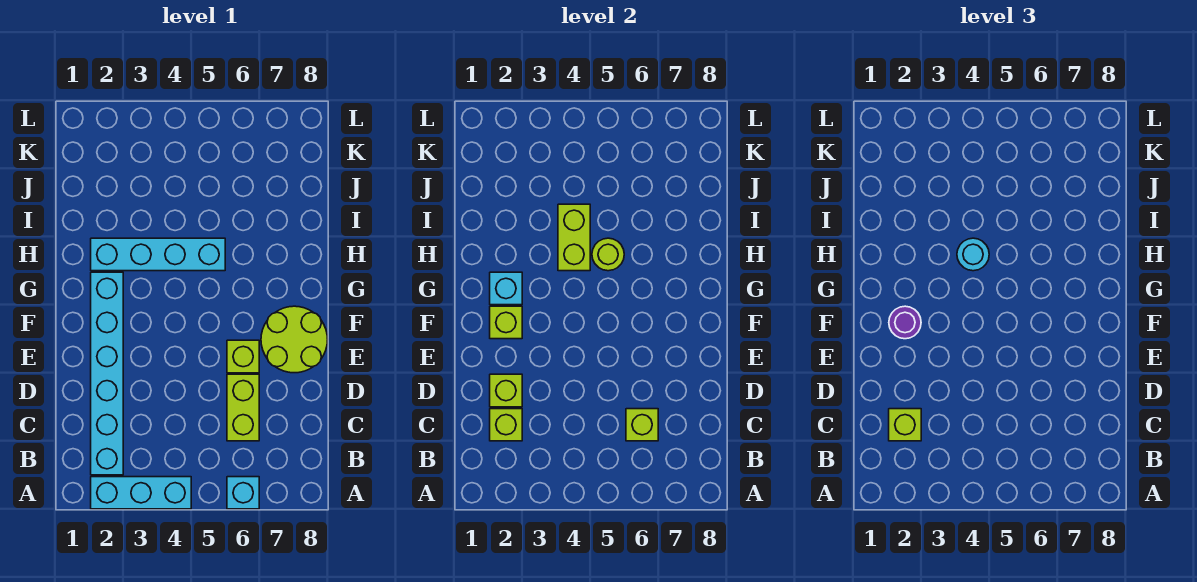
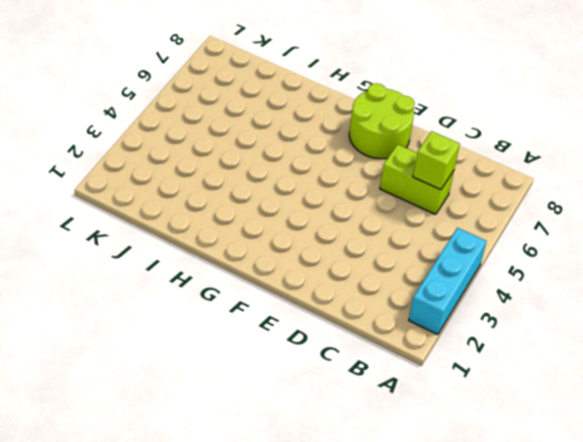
none -> cyan 1x1 brick [227,477,259,509]
none -> cyan 1x6 brick [91,272,123,475]
none -> lime 1x1 brick [227,340,259,373]

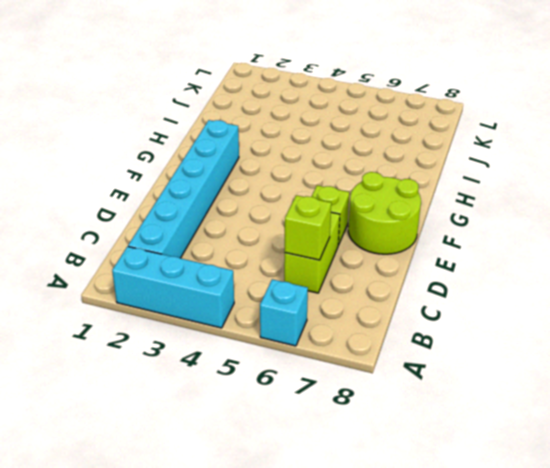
none -> cyan 1x4 brick [91,238,225,271]
none -> lime 1x1 brick [490,409,522,441]
none -> lime 1x1 brick [490,374,522,407]

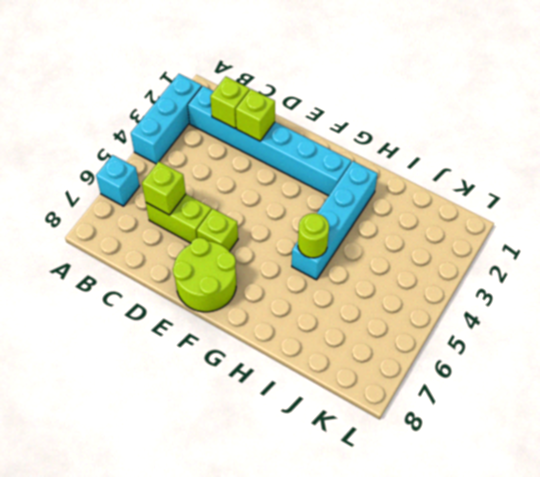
none -> lime 1x1 brick [490,306,522,339]
none -> cyan 1x1 brick [490,272,522,305]
none -> lime 1x2 brick [558,204,590,271]

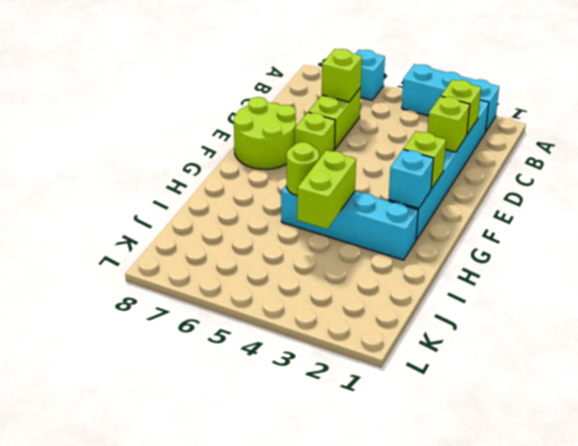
none -> lime 1x1 brick [889,409,921,441]
none -> purple 1x1 round brick [889,306,921,339]
none -> cyan 1x1 round brick [957,238,989,271]

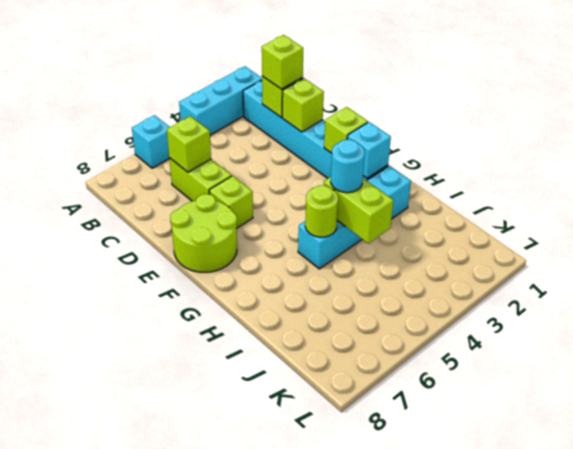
none -> purple 1x1 round brick [889,306,921,339]

